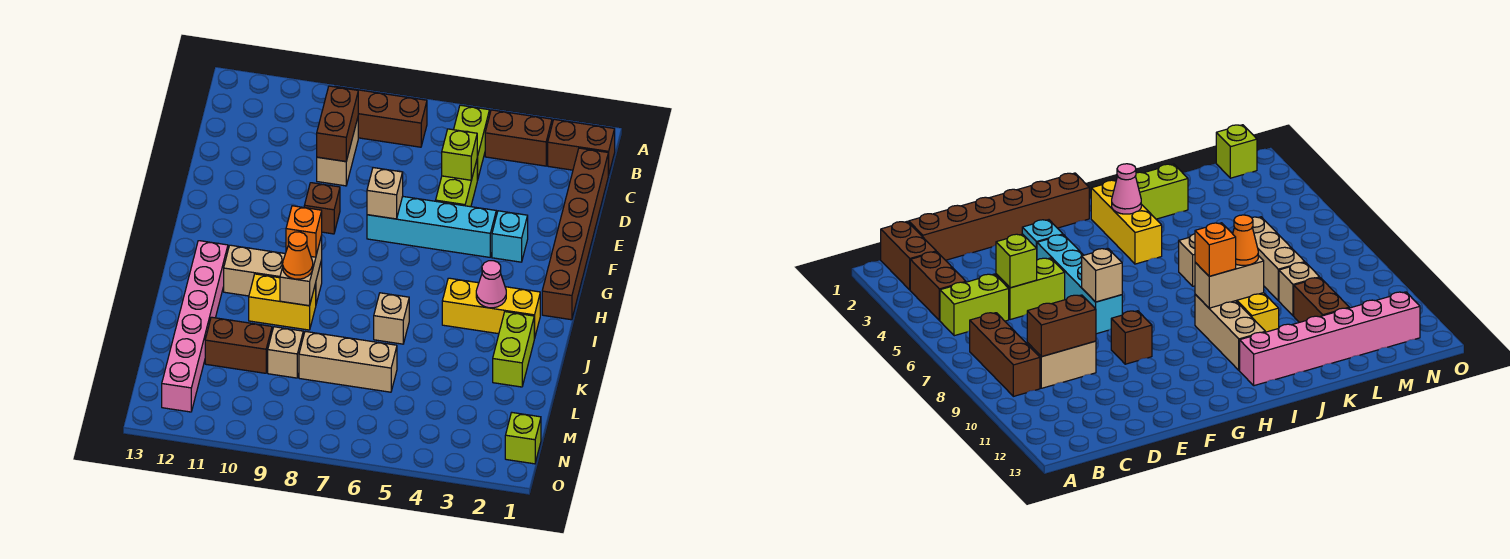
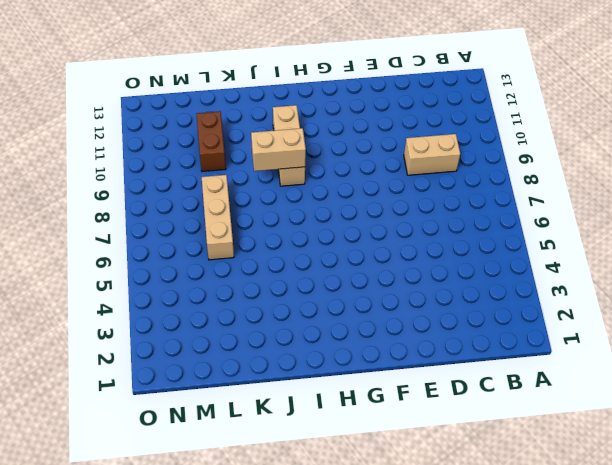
none -> brown 1x2 brick [548,119,615,175]
none -> brown 1x2 brick [485,110,552,166]
none -> lime 1x2 brick [454,105,490,180]

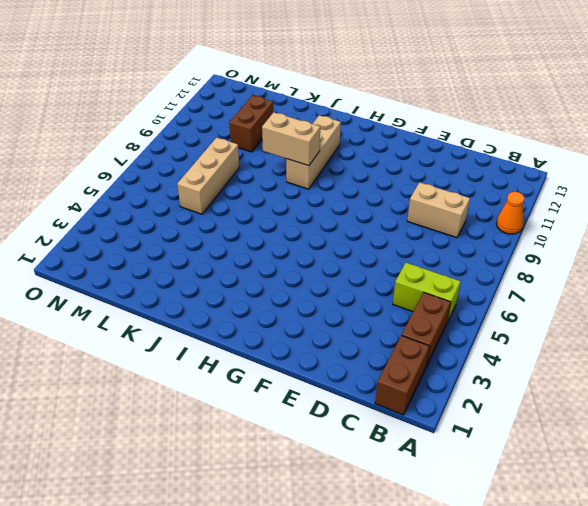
orange 1x1 cone [497,192,524,234] -> orange 1x1 cone moved to [283,232,313,279]
none -> brown 1x3 brick [335,86,427,147]
none -> brown 1x6 brick [542,148,608,320]
none -> lime 1x2 brick [436,161,477,207]

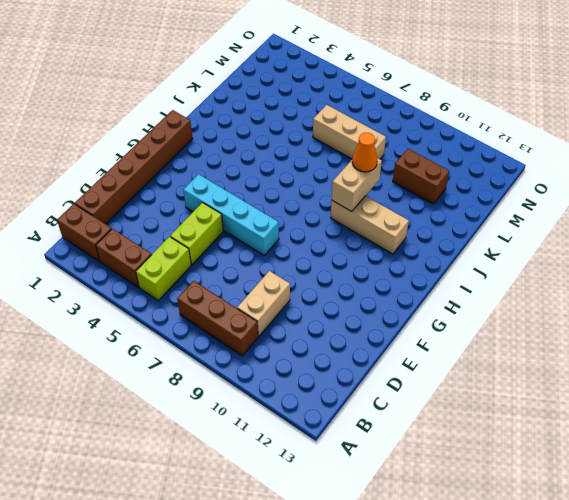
none -> cyan 1x1 brick [492,211,528,262]
none -> brown 1x1 brick [304,183,340,234]
none -> yellow 1x3 brick [442,278,540,339]

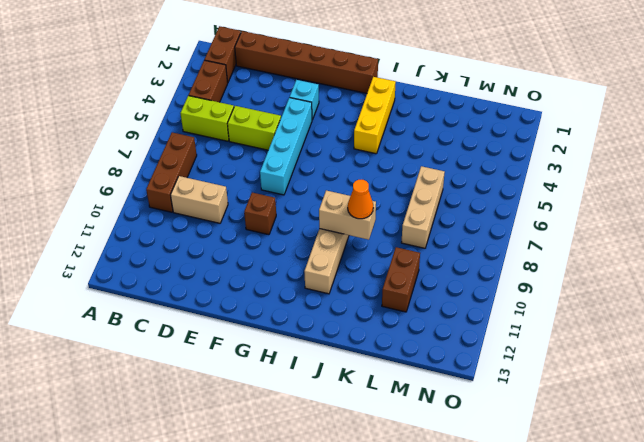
none -> pink 1x6 brick [162,241,228,412]
none -> lime 1x2 brick [493,312,534,387]
none -> tan 1x1 brick [374,293,409,344]

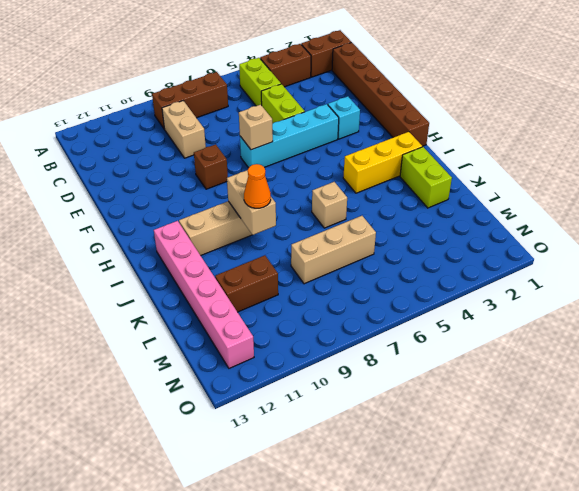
none -> yellow 1x2 brick [249,274,316,330]
none -> tan 1x1 brick [268,327,303,378]
none -> lime 1x1 brick [505,413,541,464]

